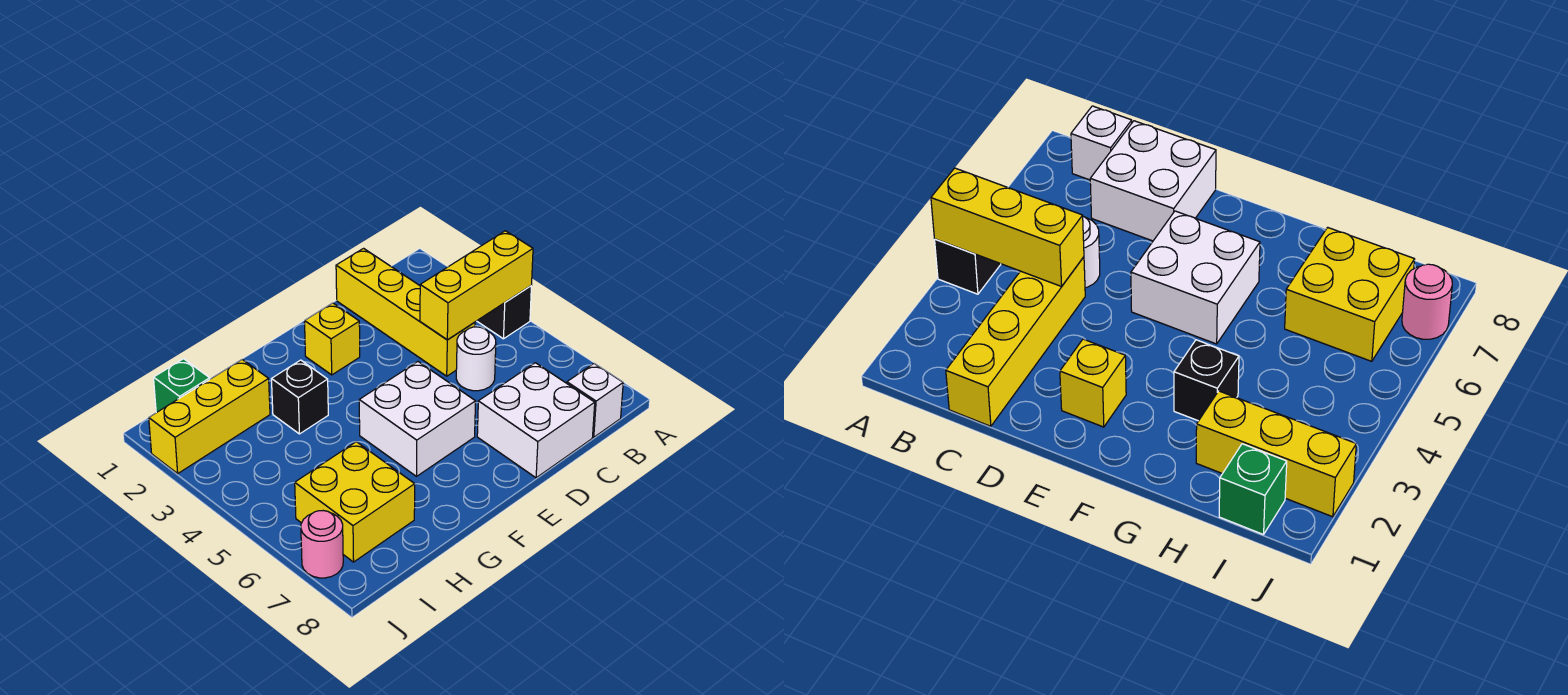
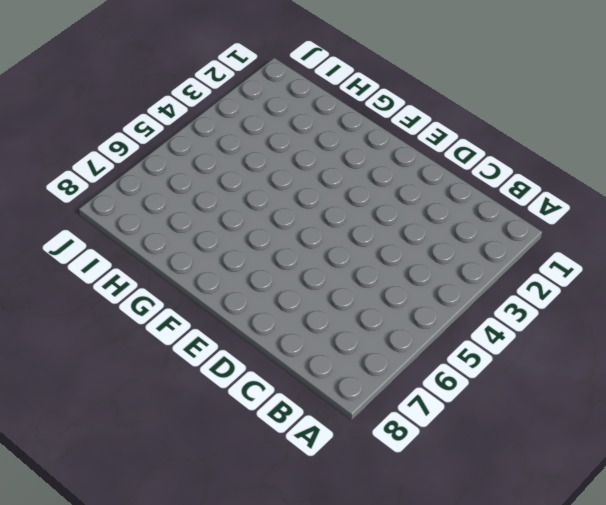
none -> black 1x1 brick [477,286,531,339]
none -> white 1x1 brick [567,364,623,437]
none -> yellow 1x4 brick [336,248,475,376]

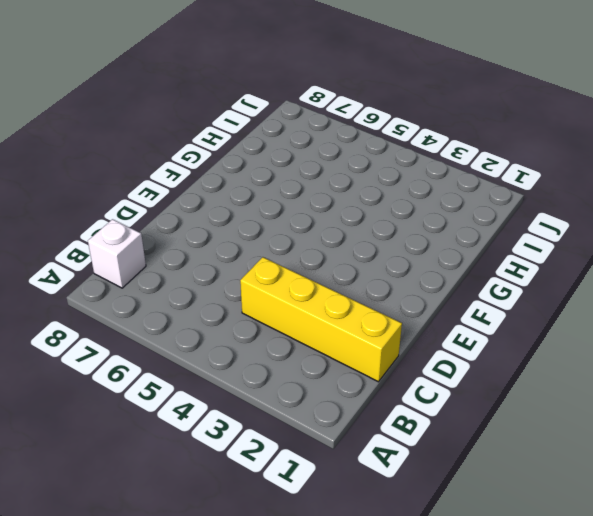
none -> black 1x1 brick [477,286,531,339]
none -> white 1x1 round brick [456,327,496,391]
none -> white 2x2 brick [477,363,595,478]

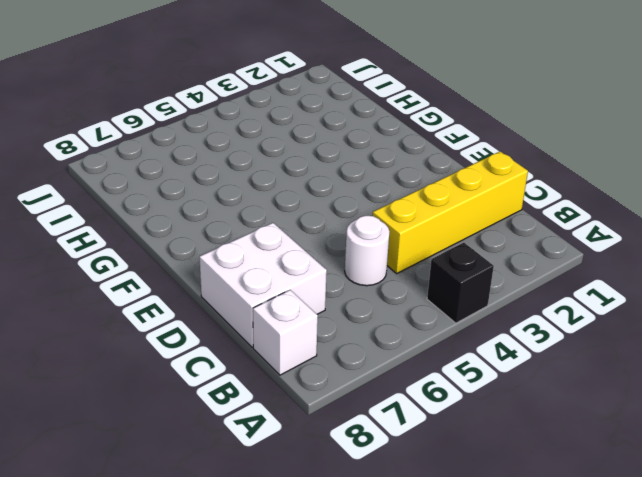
none -> yellow 1x1 brick [305,303,360,375]
none -> white 2x2 brick [359,362,476,476]
none -> black 1x1 brick [272,360,328,434]

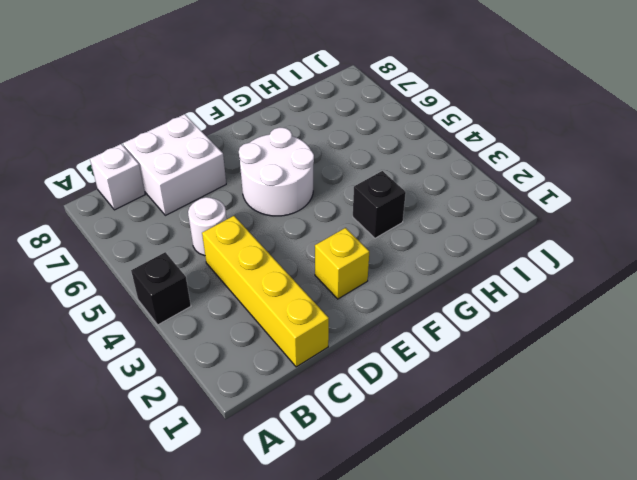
white 2x2 round brick [239,128,314,216] -> white 2x2 brick [359,362,476,476]
none -> yellow 1x3 brick [149,360,270,473]
none -> yellow 2x2 brick [295,442,415,562]
none -> green 1x1 brick [154,359,210,413]

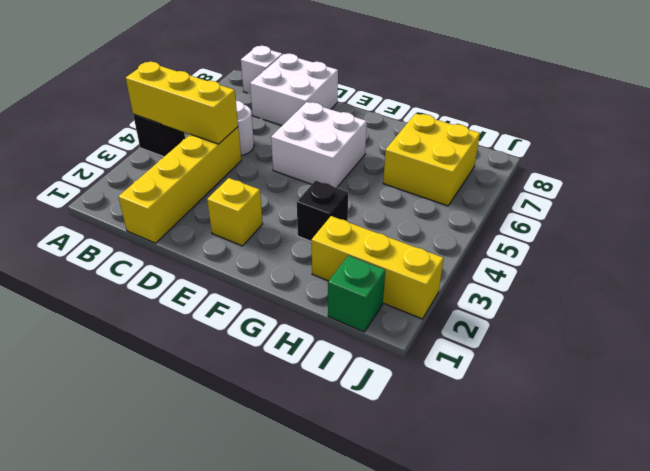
none -> pink 1x1 round brick [301,511,343,578]

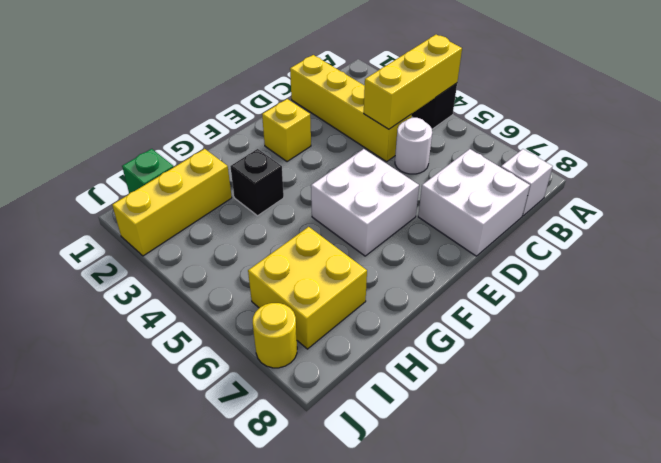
yellow 1x1 round brick [253,303,297,368] -> pink 1x1 round brick [301,511,343,578]

